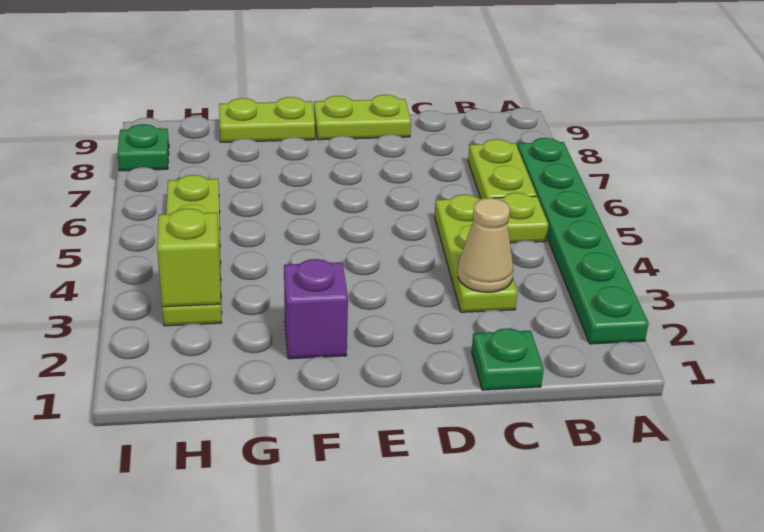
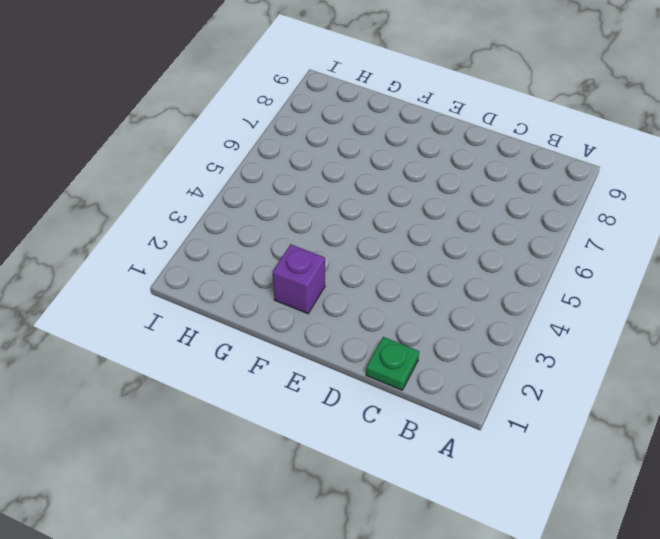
none -> green 1x6 plate [518,138,649,344]
none -> lime 1x1 plate [495,193,548,243]
none -> lime 1x2 plate [468,139,537,198]

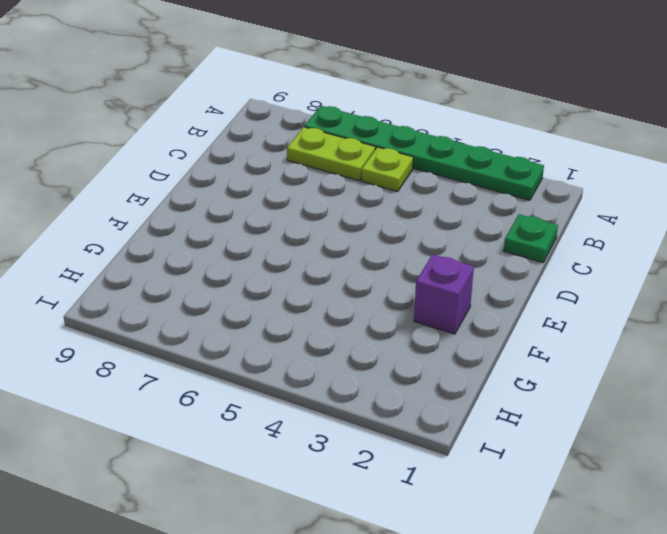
none -> lime 1x3 plate [435,195,517,312]
none -> lime 1x2 plate [314,95,411,140]
none -> lime 1x2 plate [219,97,315,142]

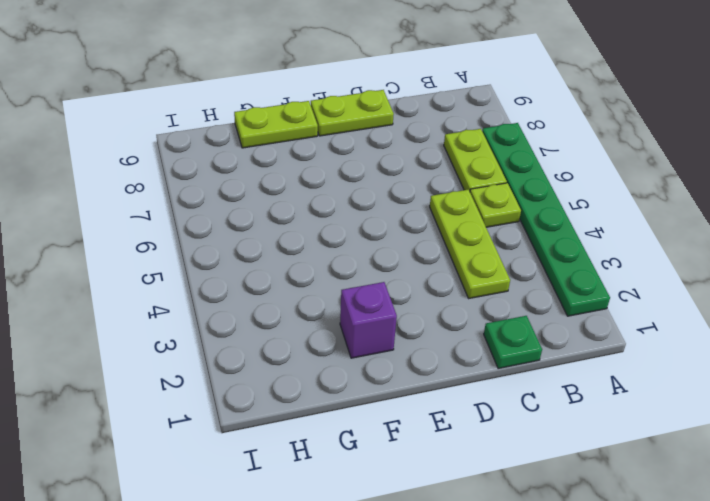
none -> lime 1x4 plate [162,175,222,326]
none -> green 1x1 plate [117,124,169,171]
none -> tan 1x1 cone [458,198,513,292]

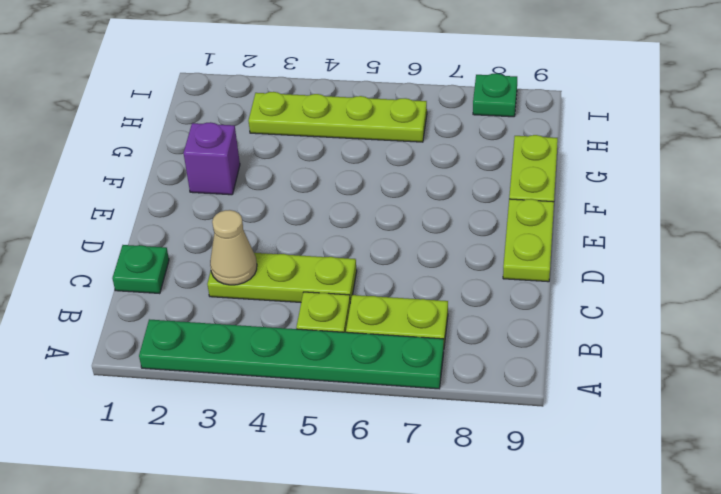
none -> lime 1x1 brick [157,209,221,307]

